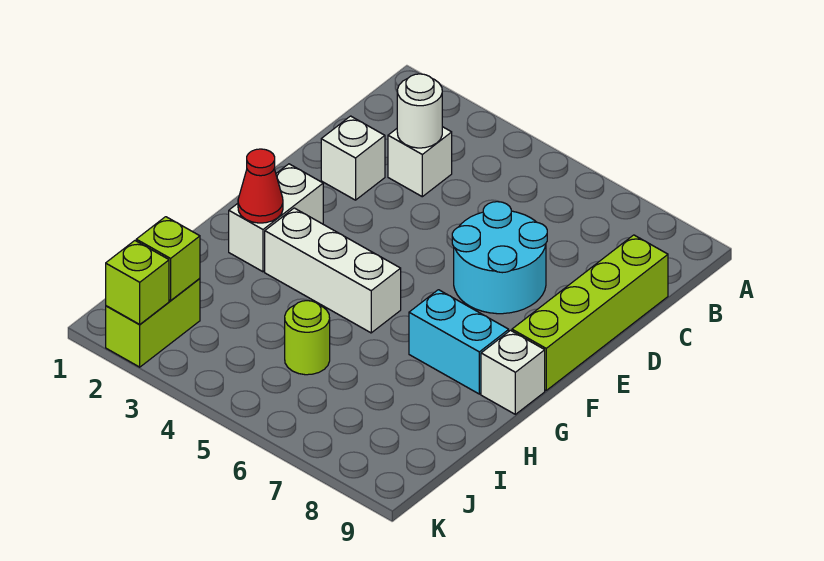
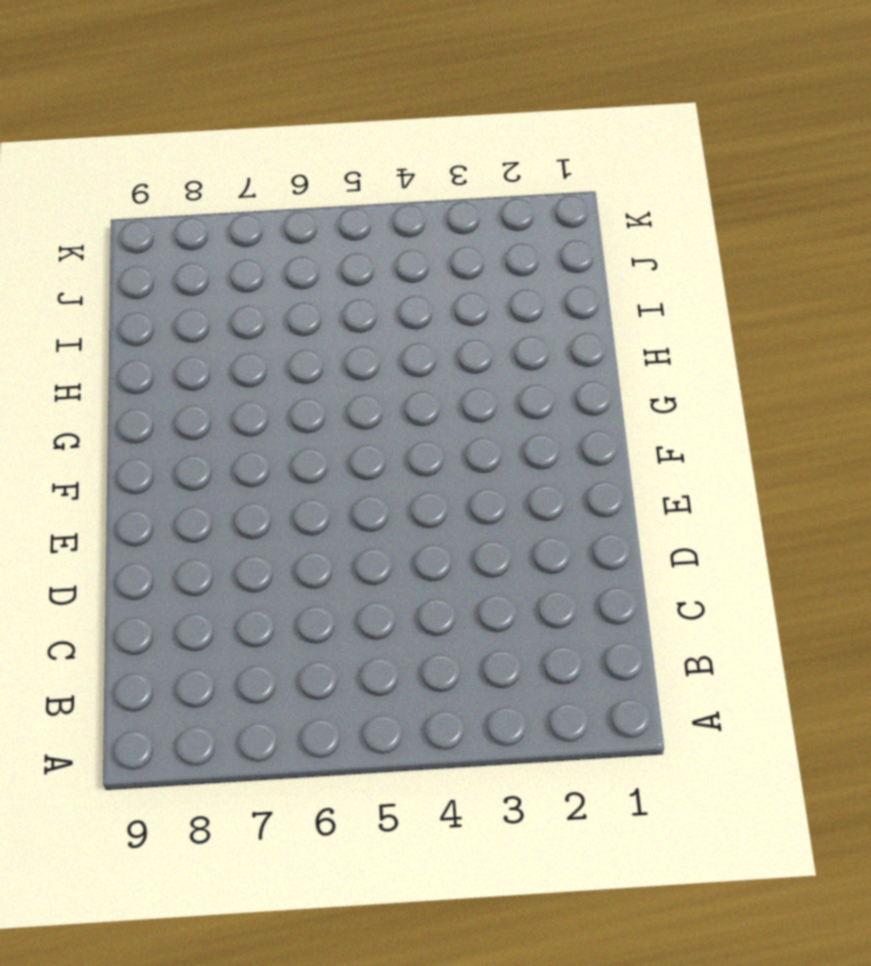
none -> white 1x1 brick [388,127,452,197]
none -> lime 1x4 brick [512,235,668,390]
none -> white 1x1 brick [321,116,385,200]

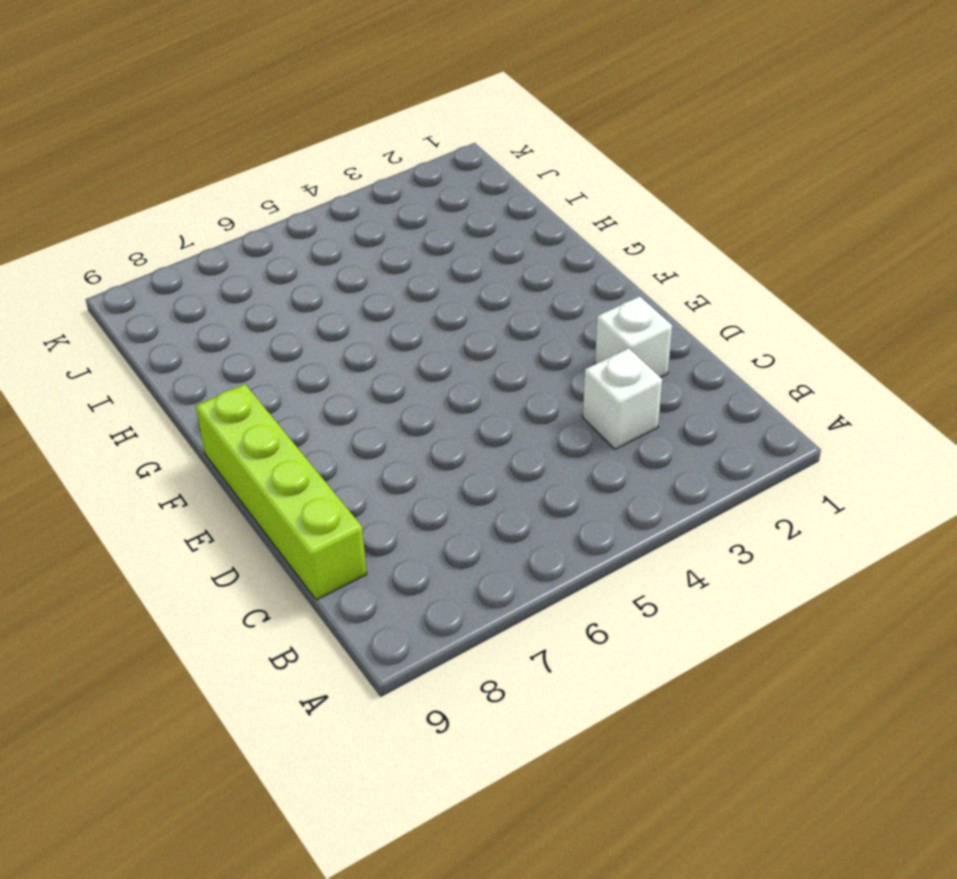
none -> cyan 2x2 round brick [452,202,547,314]
none -> white 1x2 brick [229,164,323,272]
none -> white 1x3 brick [265,208,401,333]

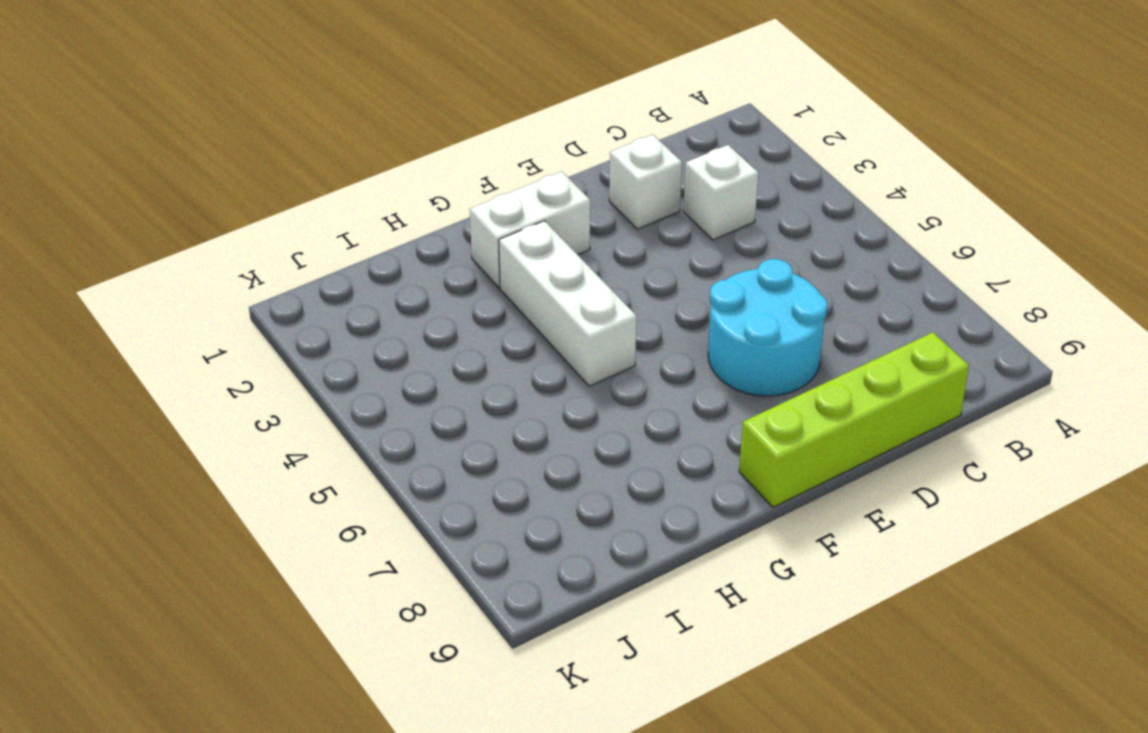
none -> cyan 1x2 brick [409,290,509,394]
none -> white 1x1 brick [481,330,545,414]
none -> lime 1x1 round brick [285,301,330,375]

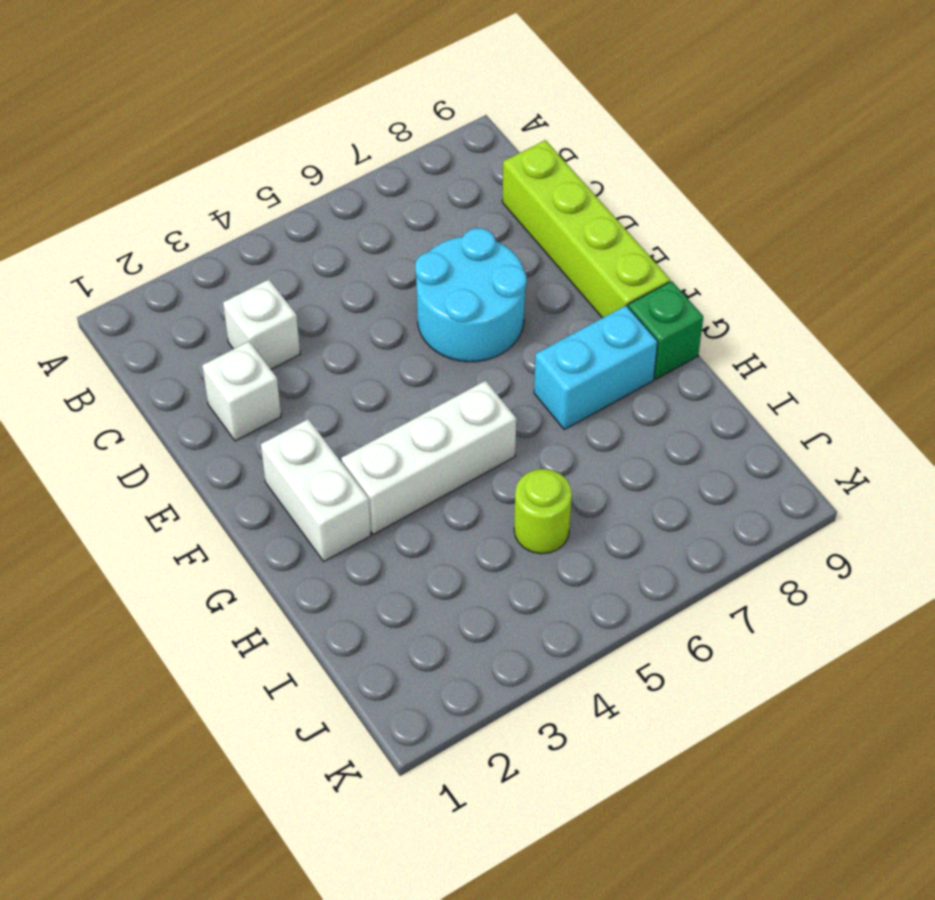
green 1x1 brick [628,281,703,379] -> white 1x1 brick [481,330,545,414]
none -> lime 1x2 brick [106,278,200,367]
none -> white 1x1 round brick [397,74,442,148]
none -> red 1x1 cone [238,149,283,223]

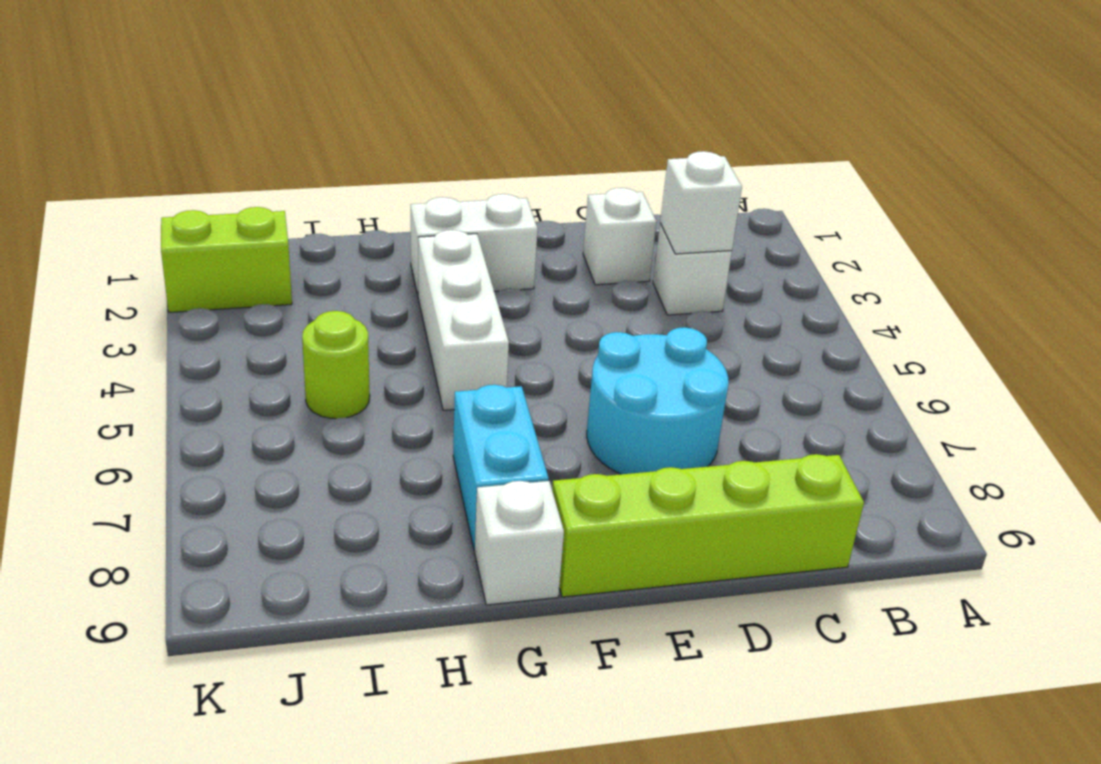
white 1x1 brick [660,151,742,254] -> white 1x1 round brick [397,74,442,148]
none -> red 1x1 cone [238,149,283,223]
none -> lime 1x1 brick [136,217,200,301]
none -> lime 1x1 brick [106,241,169,325]

